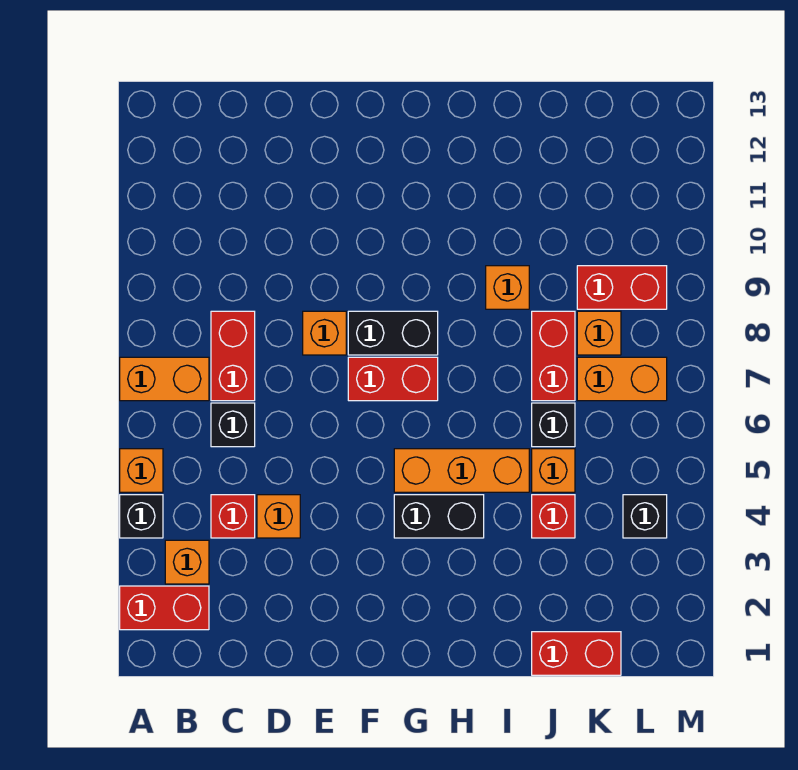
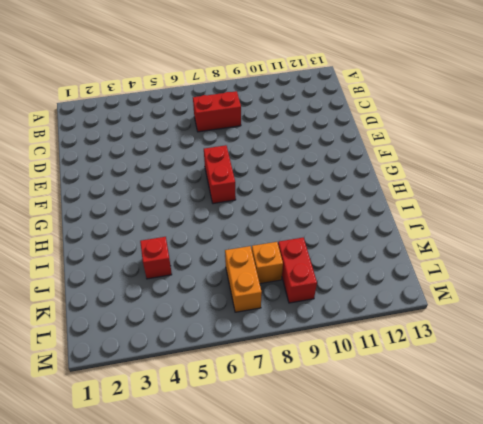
none -> red 1x2 brick [120,586,209,630]
none -> black 1x1 brick [120,495,163,538]
none -> orange 1x1 brick [120,449,163,492]

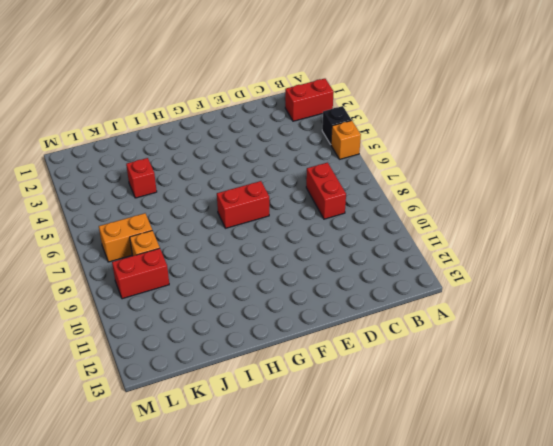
none -> orange 1x2 brick [120,357,209,401]
none -> orange 1x1 brick [165,540,209,584]
none -> red 1x1 brick [211,495,255,538]

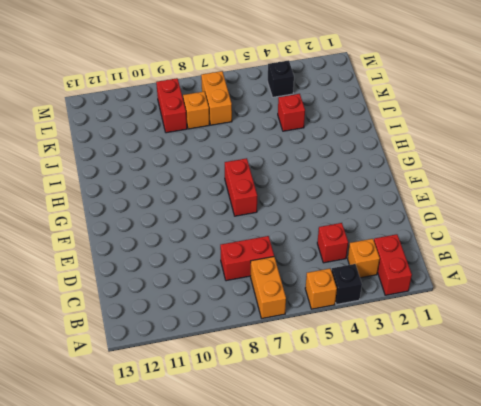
none -> black 1x1 brick [211,403,255,447]
none -> orange 1x1 brick [257,495,300,538]
none -> orange 1x1 brick [303,311,346,355]

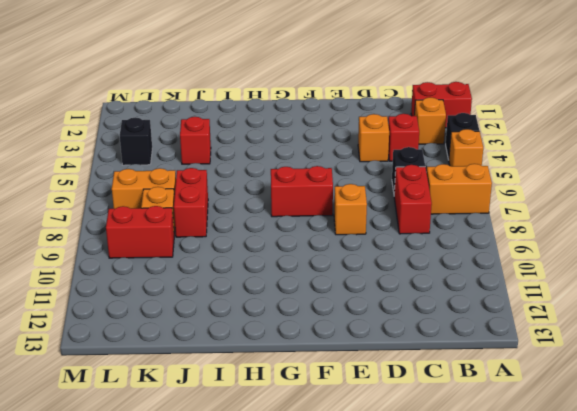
none -> black 1x2 brick [348,311,438,355]
none -> black 1x2 brick [394,495,484,538]
none -> orange 1x3 brick [394,449,529,492]

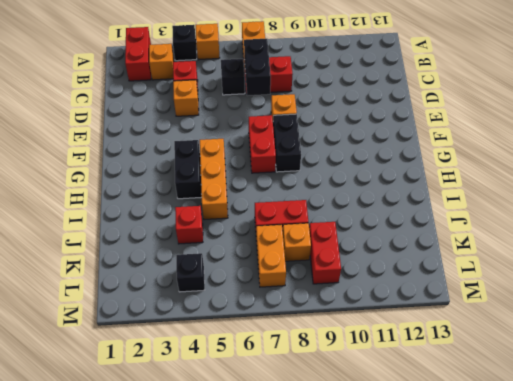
black 1x2 brick [244,39,271,96] -> none
none -> orange 1x1 brick [486,266,529,309]
none -> red 1x2 brick [532,632,621,675]
none -> orange 1x1 brick [532,449,575,492]

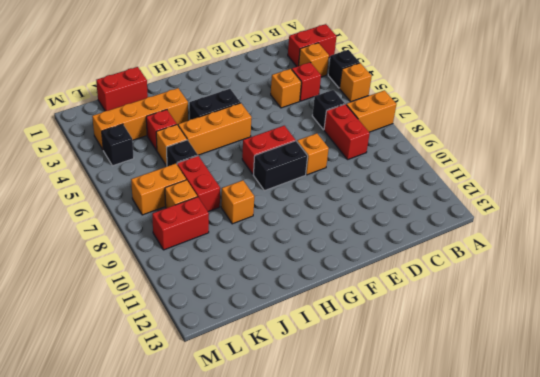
orange 1x4 brick [92,88,188,149] -> none

